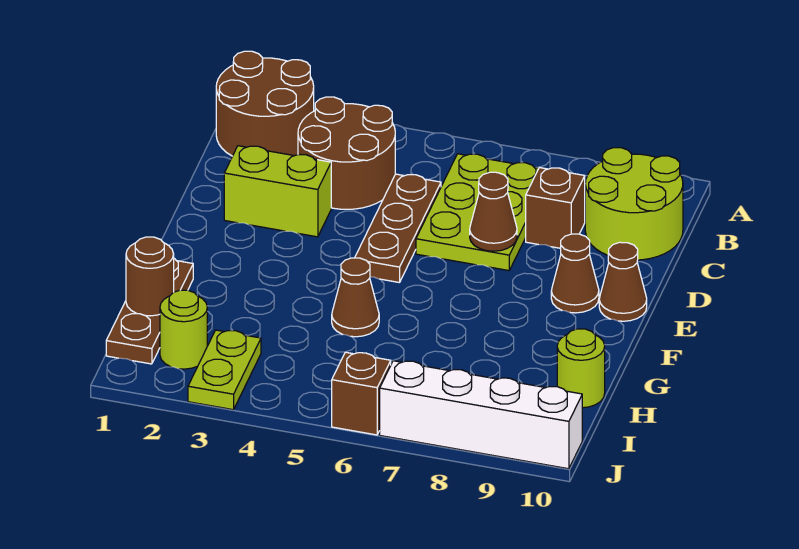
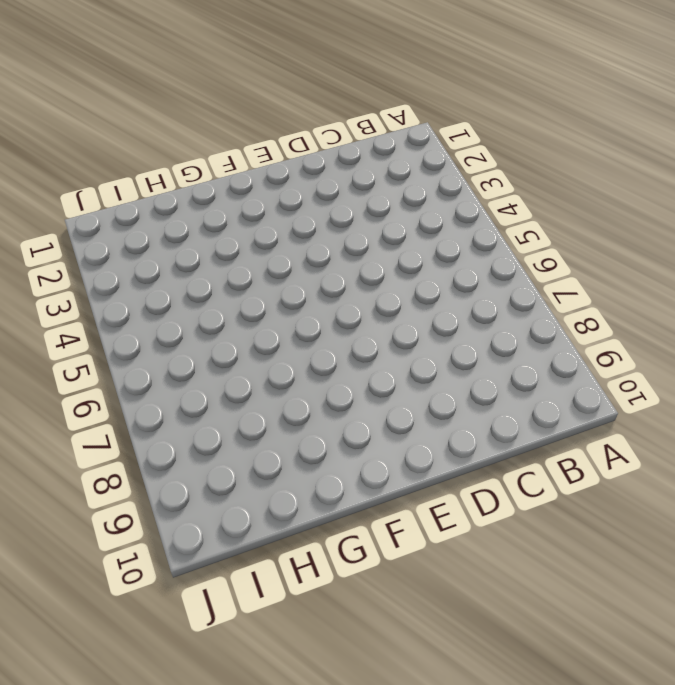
none -> brown 2x2 round brick [216,51,314,156]
none -> brown 2x2 round brick [298,97,395,209]
none -> lime 2x3 plate [416,154,539,271]

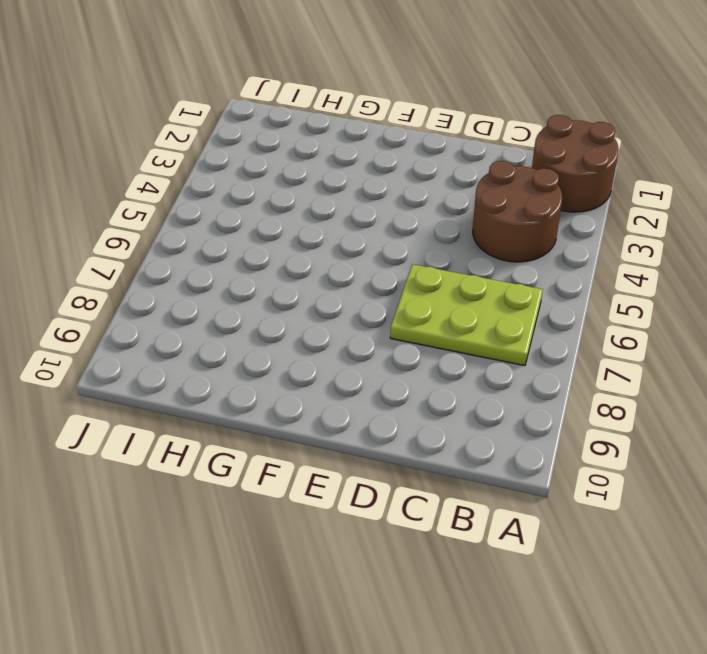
none -> lime 2x2 round brick [585,148,683,260]
none -> brown 1x3 plate [355,174,441,283]
none -> brown 1x1 brick [526,168,585,248]

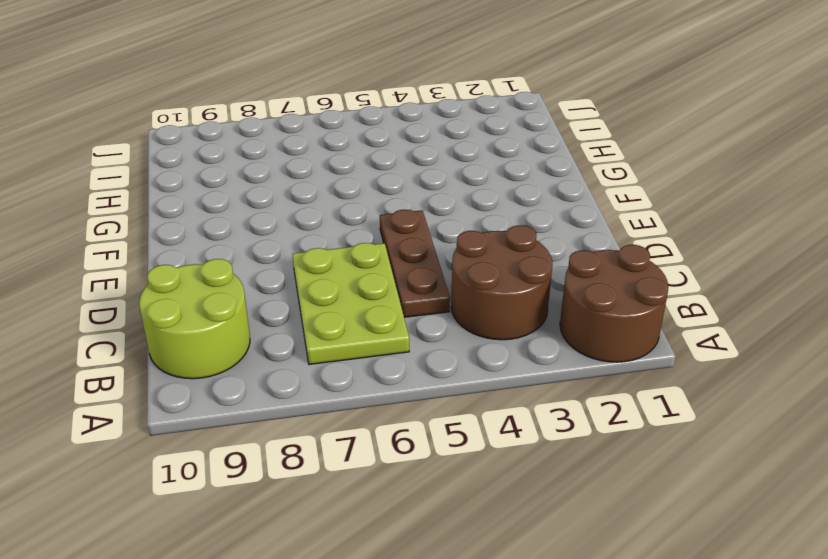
none -> brown 1x1 brick [526,168,585,248]
none -> lime 1x2 brick [224,146,331,237]
none -> brown 1x1 cone [551,234,599,313]

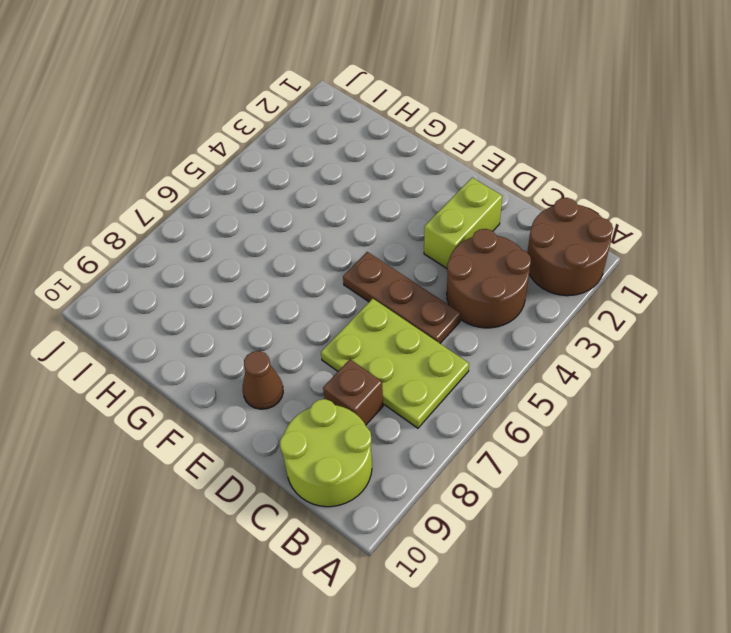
none -> brown 1x1 cone [599,242,647,321]
none -> brown 1x3 plate [106,259,193,364]
none -> brown 1x1 cone [332,258,379,337]

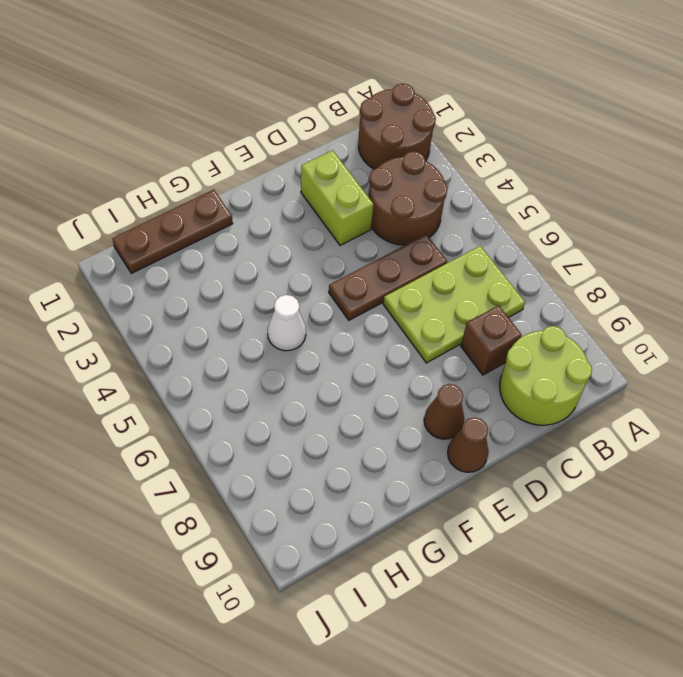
white 1x1 cone [268,295,306,351] -> brown 1x1 cone [332,258,379,337]
none -> lime 1x1 round brick [557,329,605,408]
none -> lime 1x1 round brick [160,290,207,369]
none -> lime 1x2 plate [188,330,261,410]

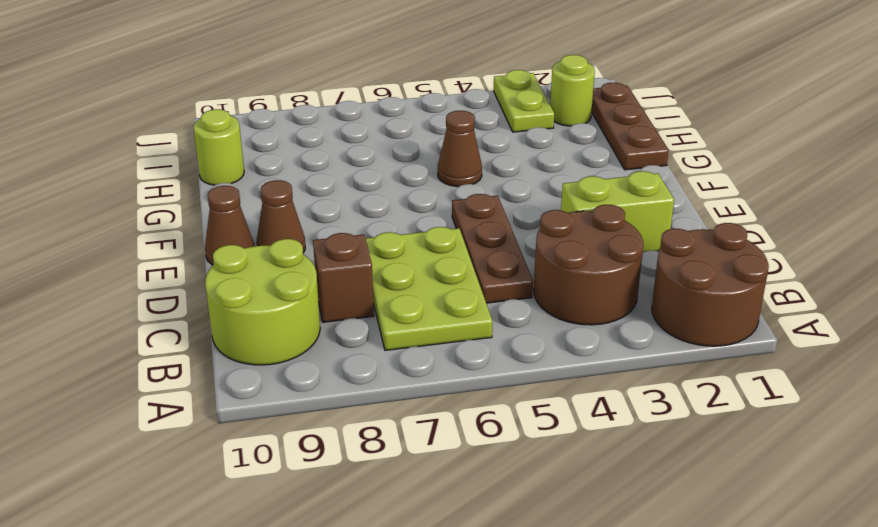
none -> brown 1x1 brick [332,352,391,435]
none -> white 1x4 brick [380,361,582,469]
none -> brown 1x1 cone [470,172,517,251]

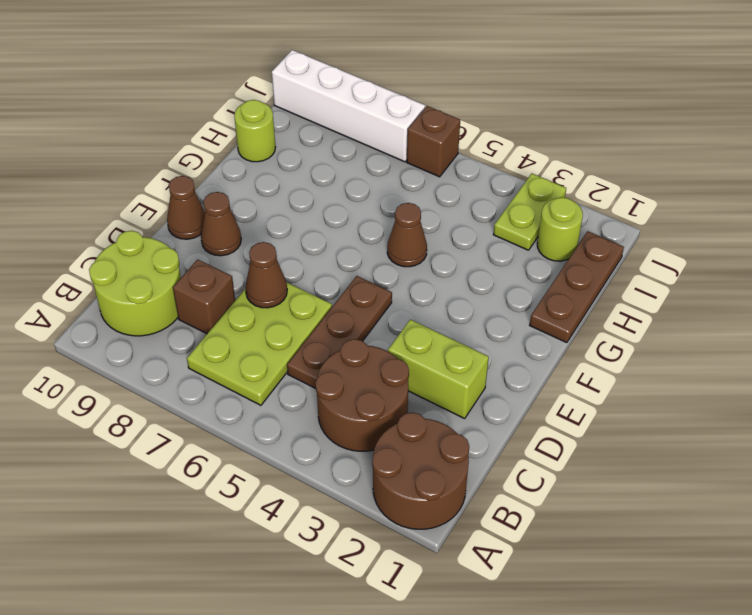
none -> brown 1x1 round brick [126,237,174,316]

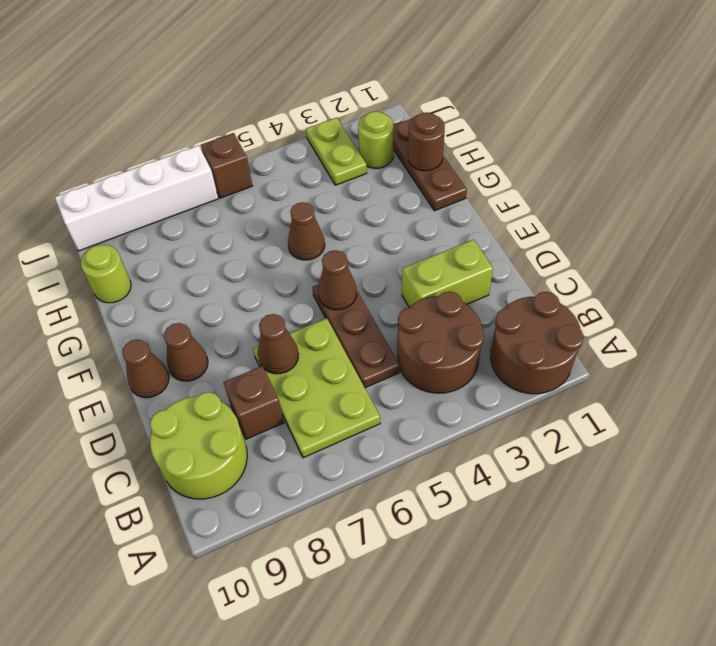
brown 1x1 cone [318,250,357,310] -> none

